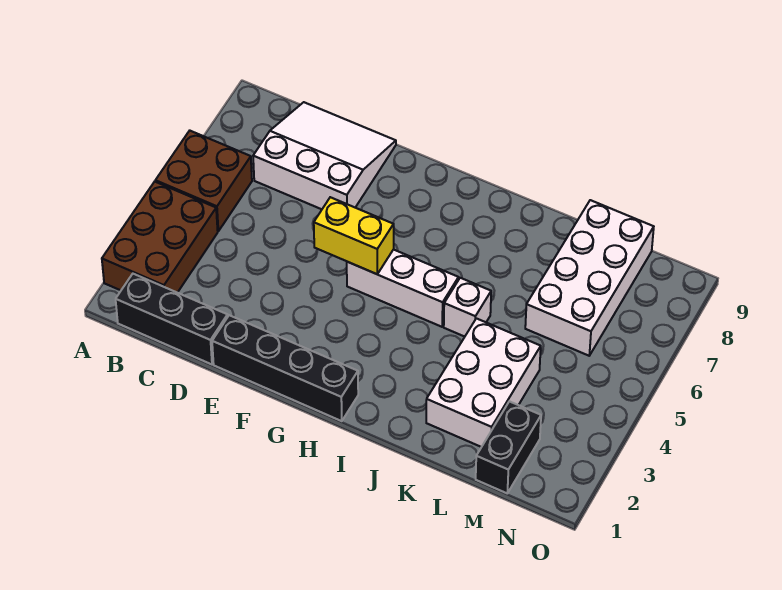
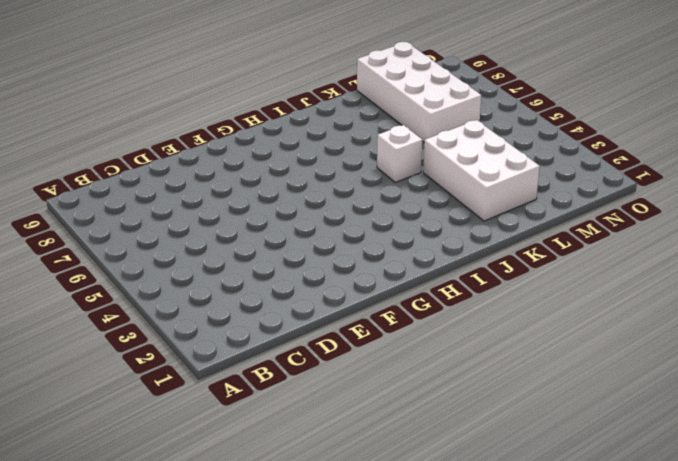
none -> brown 2x3 brick [102,182,218,293]
none -> brown 2x2 brick [155,131,252,231]

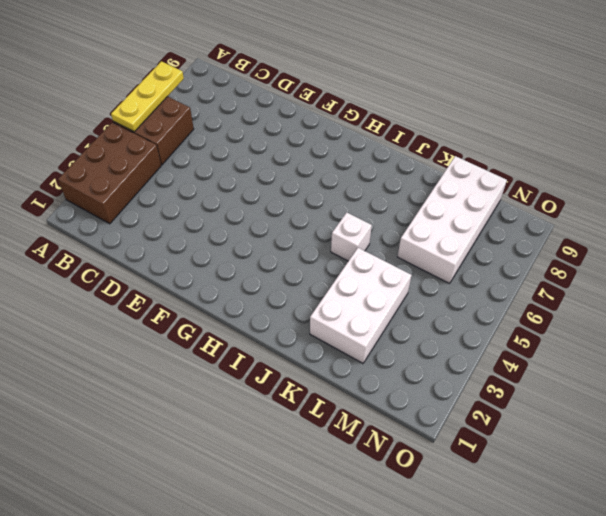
yellow 1x3 plate [111,61,184,132] -> none
none -> black 1x3 brick [116,274,228,364]
none -> white 3x3 slope [253,102,396,209]

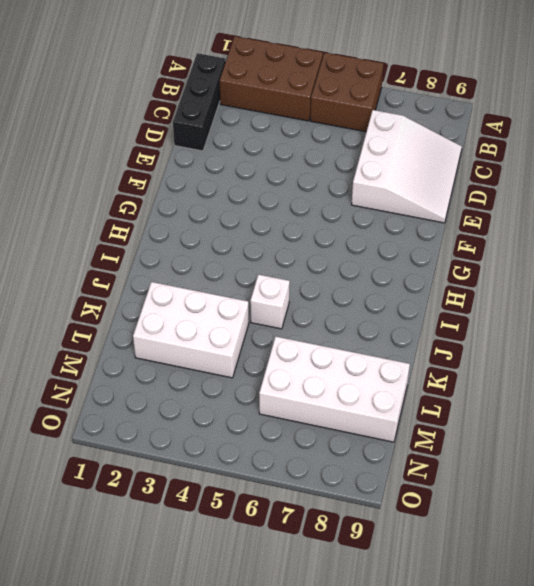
none -> black 1x4 brick [212,315,358,421]
none -> white 1x3 brick [347,249,459,327]

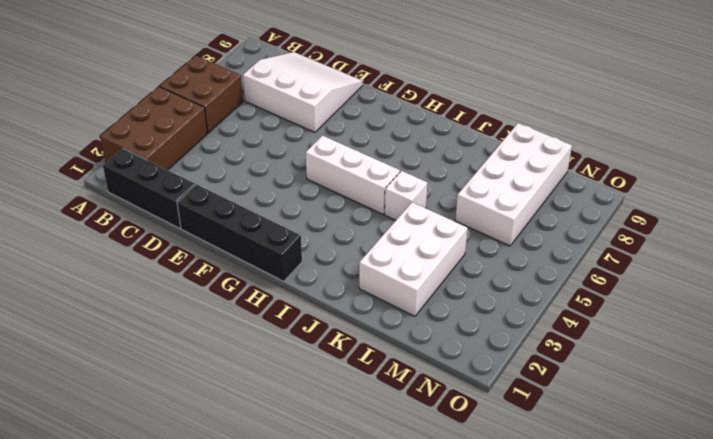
none -> black 1x2 brick [476,401,541,493]
none -> yellow 1x2 brick [314,197,394,274]

